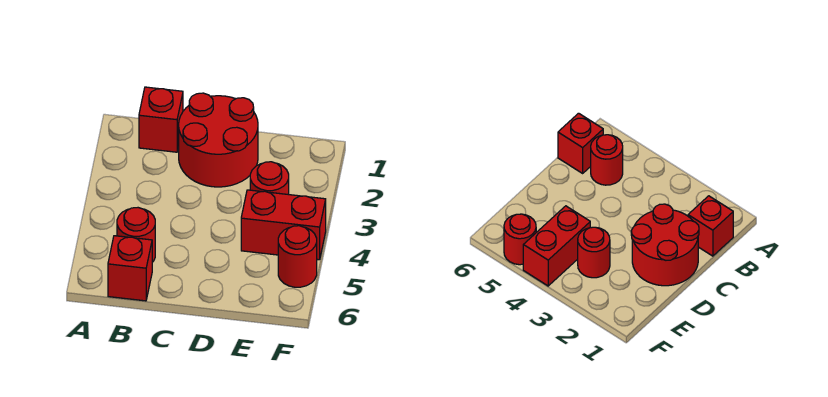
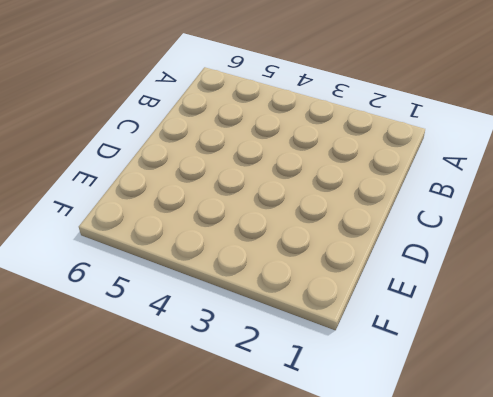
none -> red 1x1 brick [139,87,183,152]
none -> red 1x1 round brick [117,208,155,262]

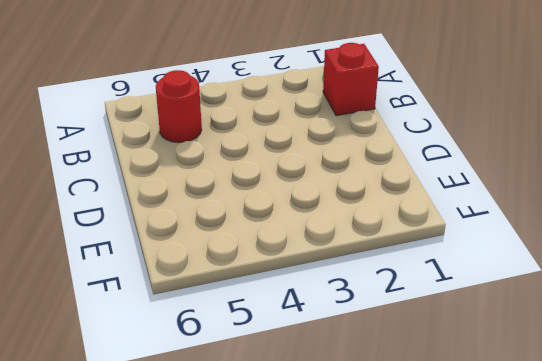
none -> red 1x1 brick [108,236,152,301]
none -> red 2x2 round brick [179,93,258,187]

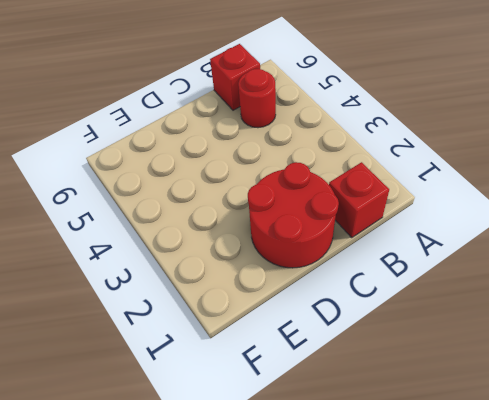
none -> red 1x1 round brick [250,162,289,195]
none -> red 1x2 brick [241,190,326,260]

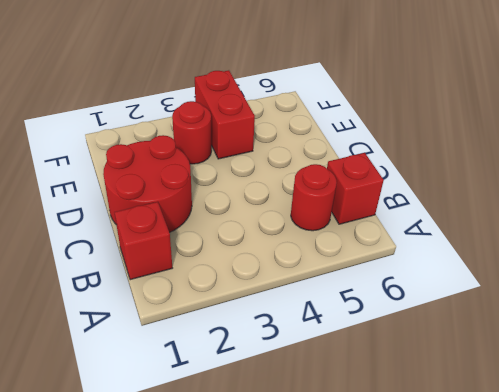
none -> red 1x1 round brick [278,226,317,287]

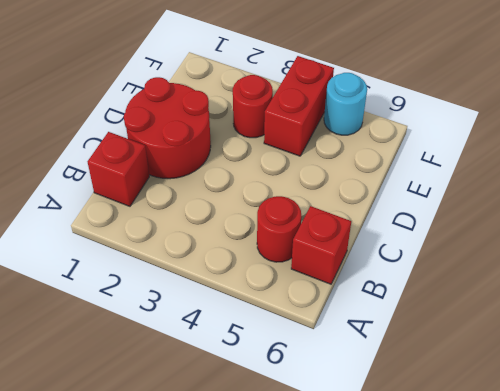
cyan 1x1 round brick [324,73,367,135] -> red 1x1 round brick [278,226,317,287]

